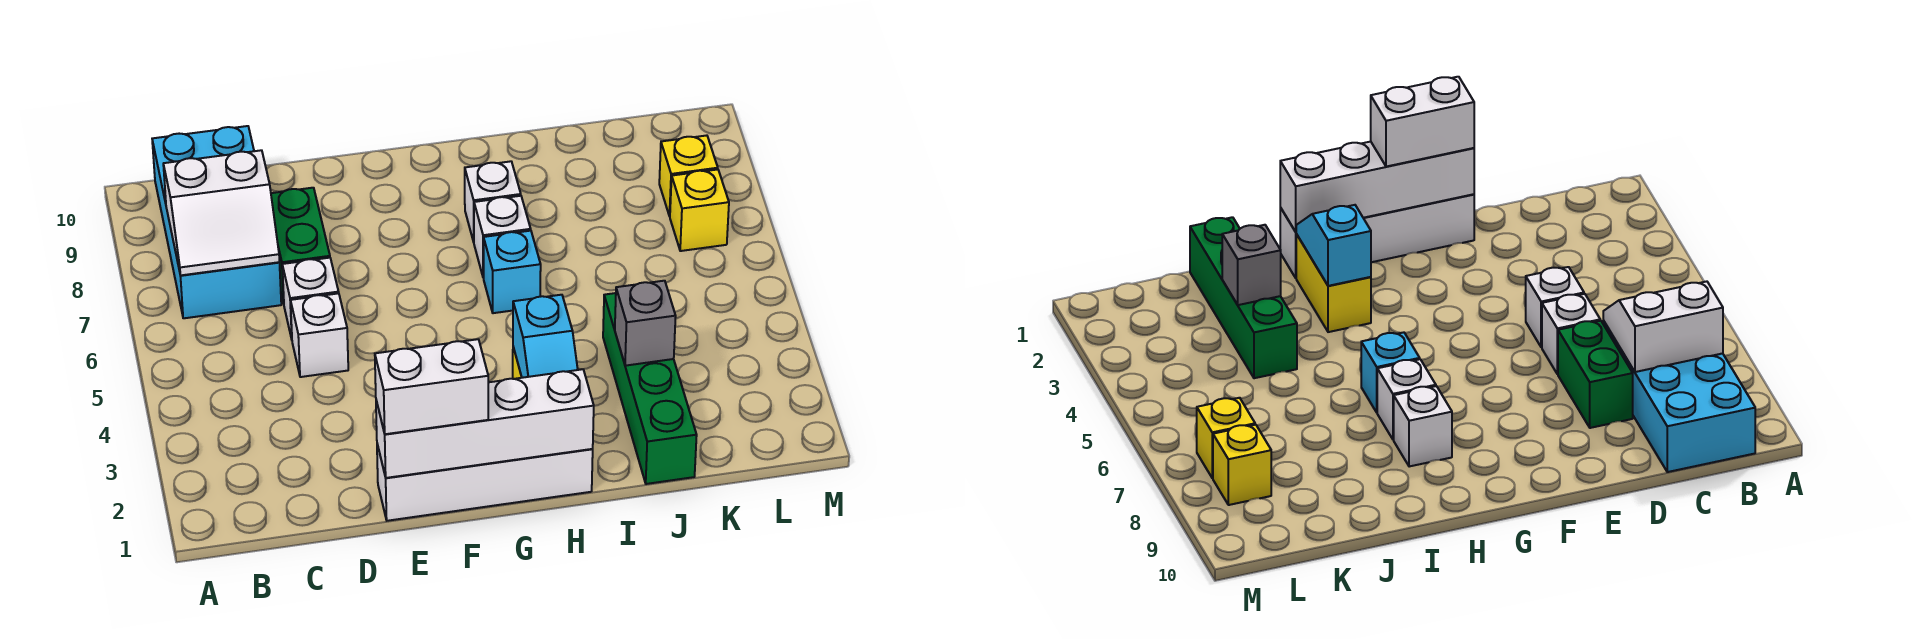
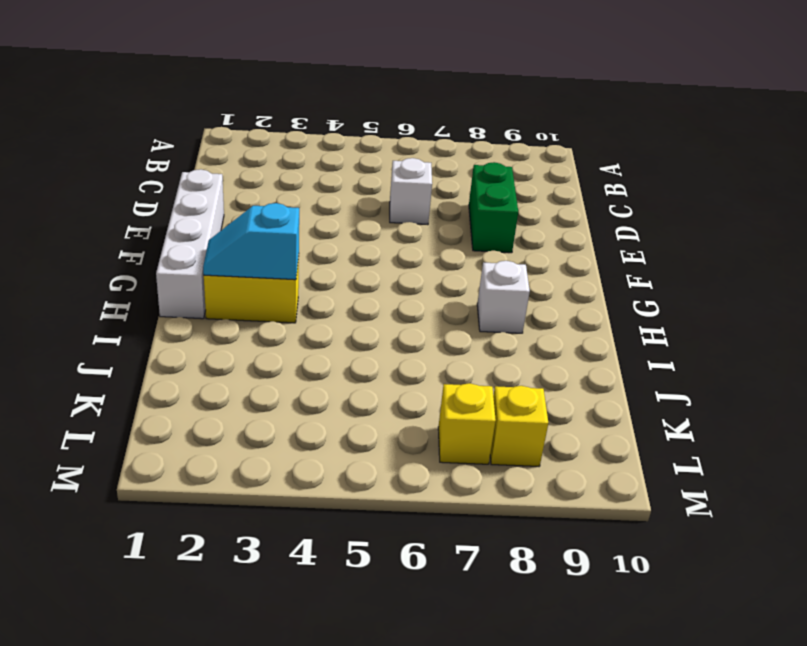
green 1x2 brick [469,162,518,253] -> green 1x2 brick turned to [271,188,330,303]
none -> cyan 2x4 brick [152,126,281,318]
none -> white 1x1 brick [290,293,348,377]
none -> cyan 1x1 brick [484,231,541,313]

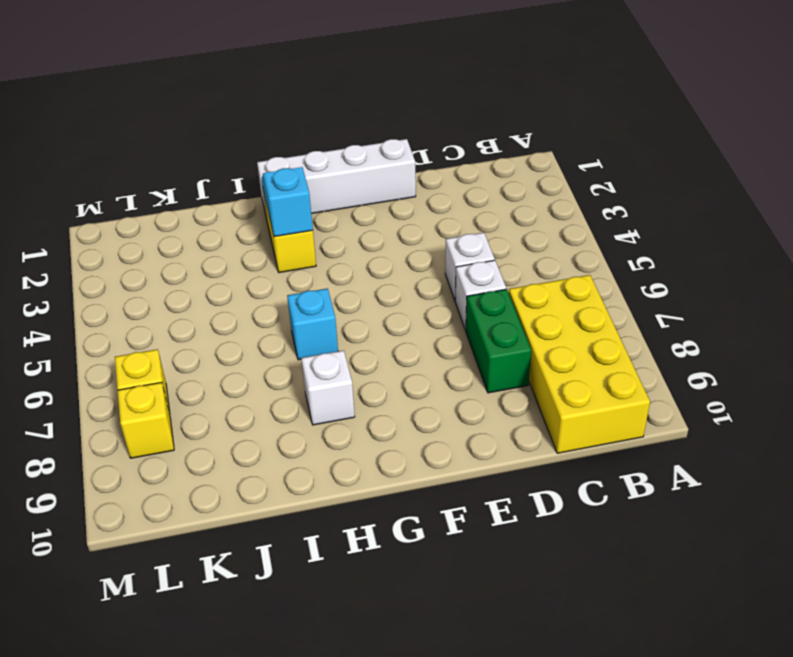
yellow 2x4 brick [509,275,650,453] -> cyan 2x4 brick [152,126,281,318]
none -> white 1x1 brick [474,196,531,278]
none -> green 1x4 brick [603,293,697,484]
none -> white 2x2 slope [163,150,279,275]

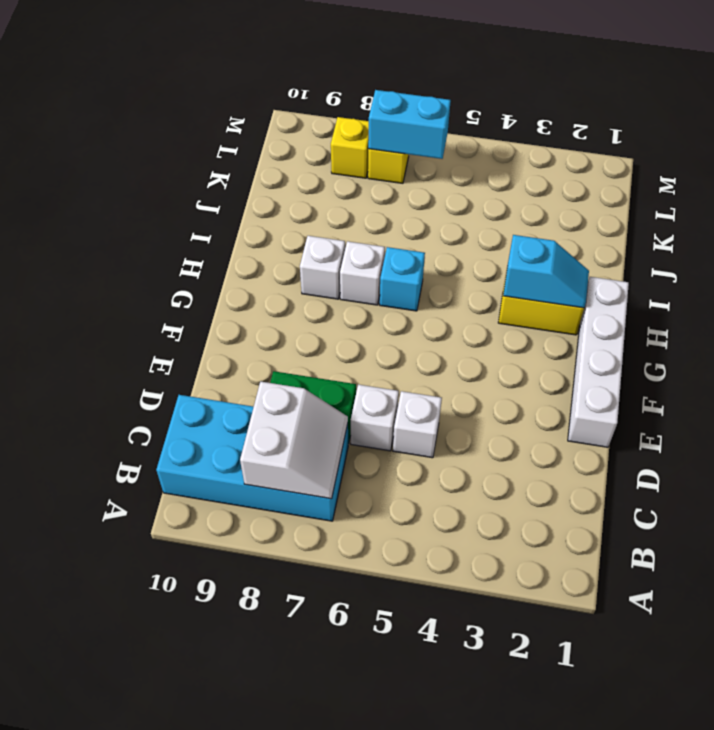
cyan 1x2 brick [368,90,451,159] -> none
none -> green 1x4 brick [603,293,697,484]
none -> white 1x4 brick [376,369,594,478]
none -> grey 1x1 brick [615,281,676,366]

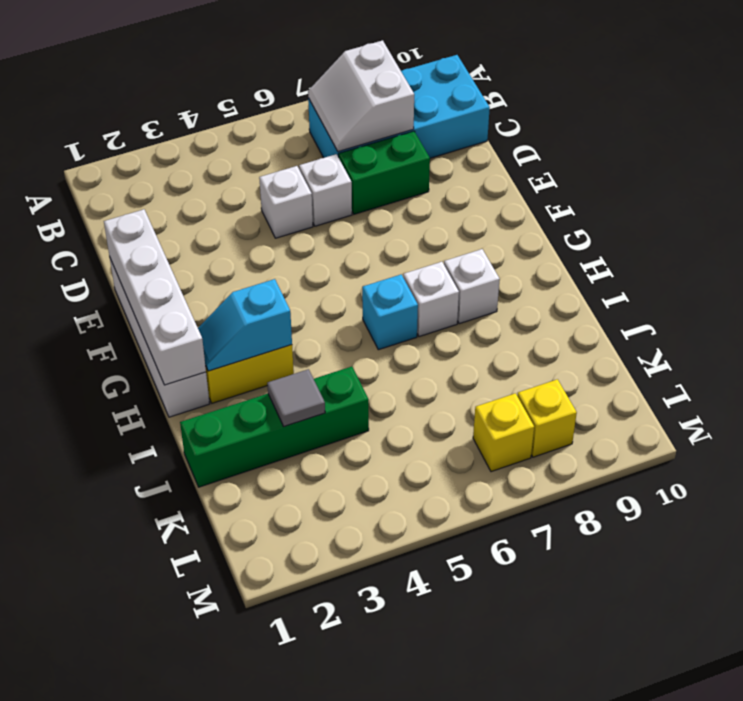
grey 1x1 tile [267,369,325,426] -> grey 1x1 brick [615,281,676,366]
none -> white 1x2 brick [375,339,488,434]

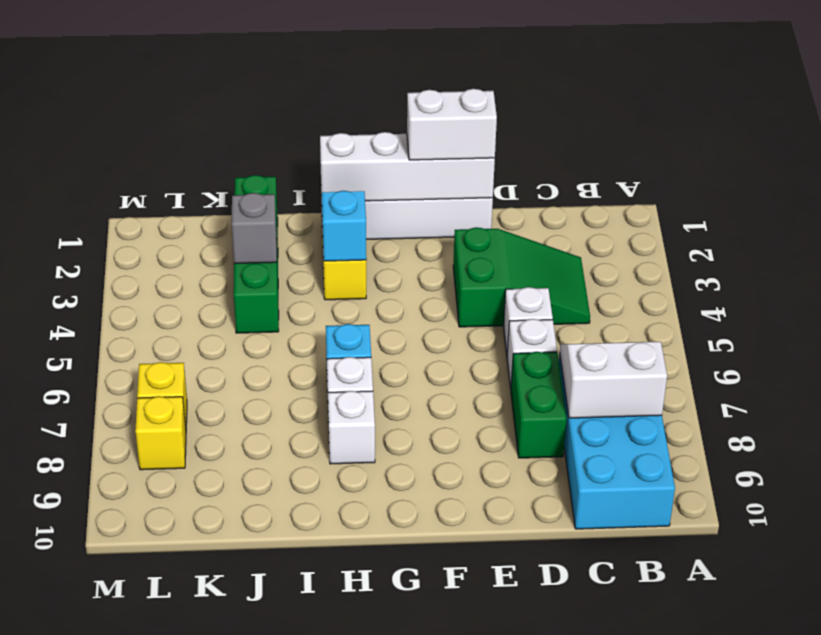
green 2x3 slope [453,227,590,327] -> none

